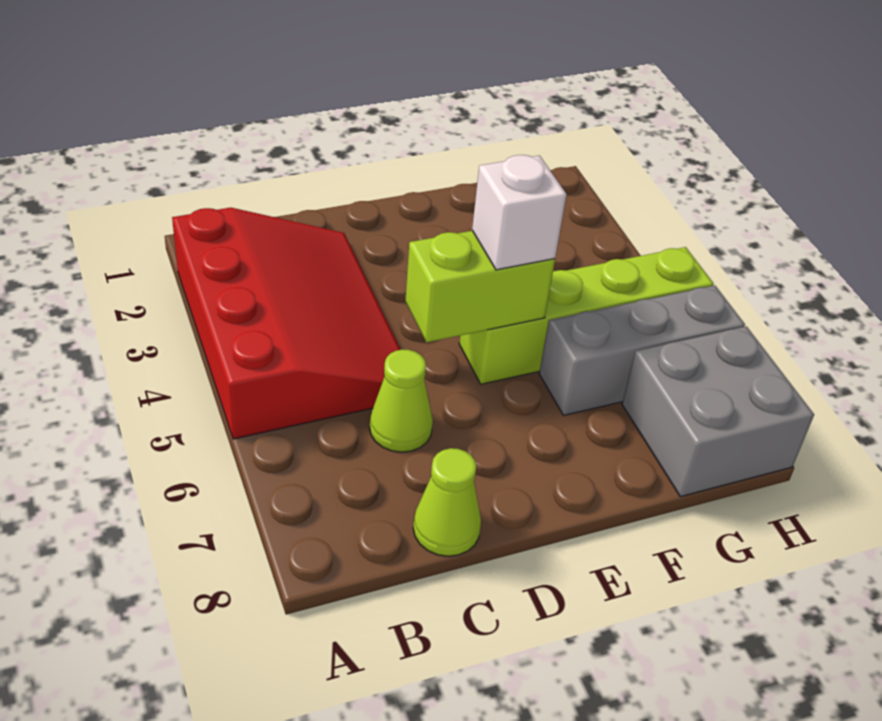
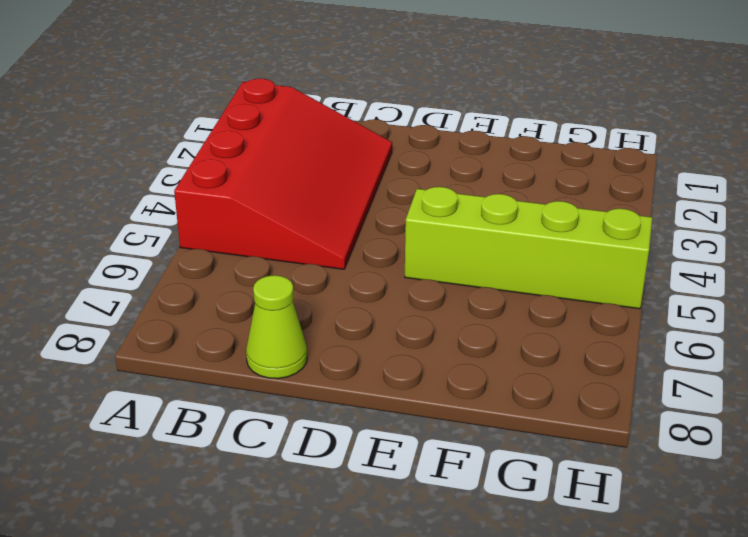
none -> lime 1x1 cone [370,349,433,452]
none -> grey 1x3 brick [539,286,745,415]

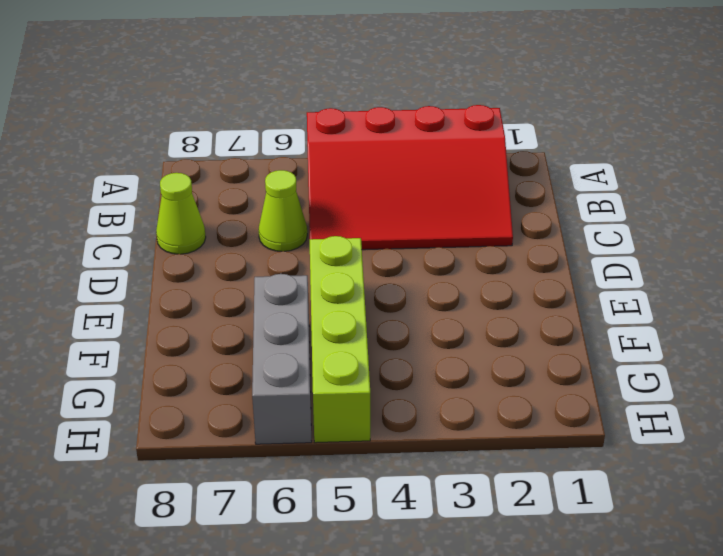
none -> grey 2x2 brick [622,326,814,497]
none -> lime 1x2 brick [405,231,555,342]

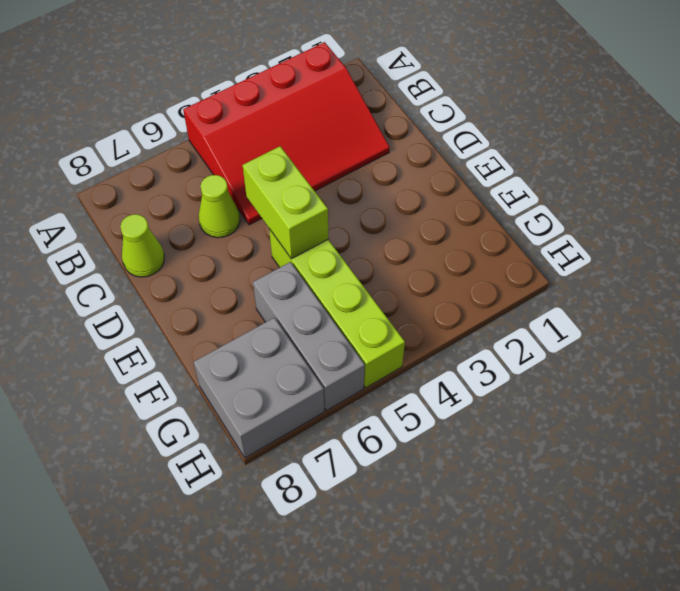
none -> white 1x1 brick [472,155,567,270]

